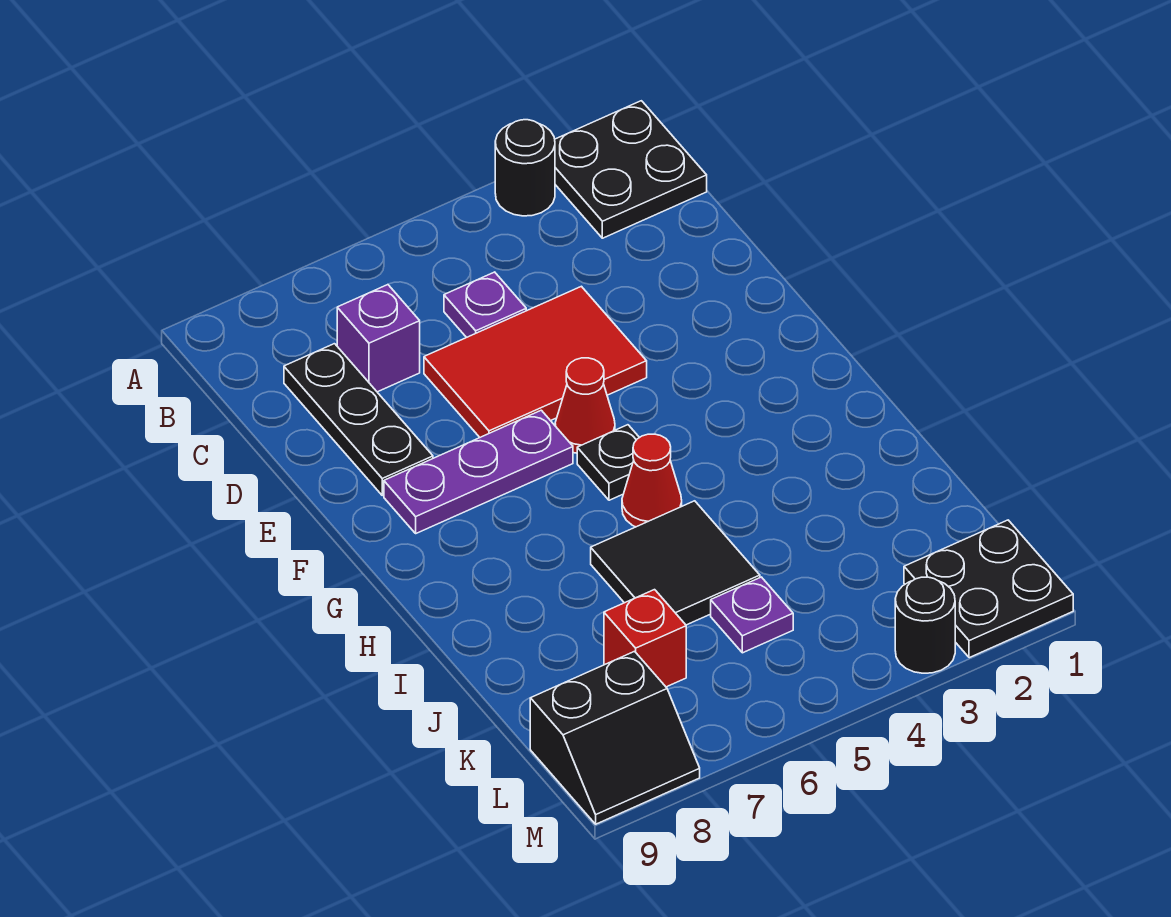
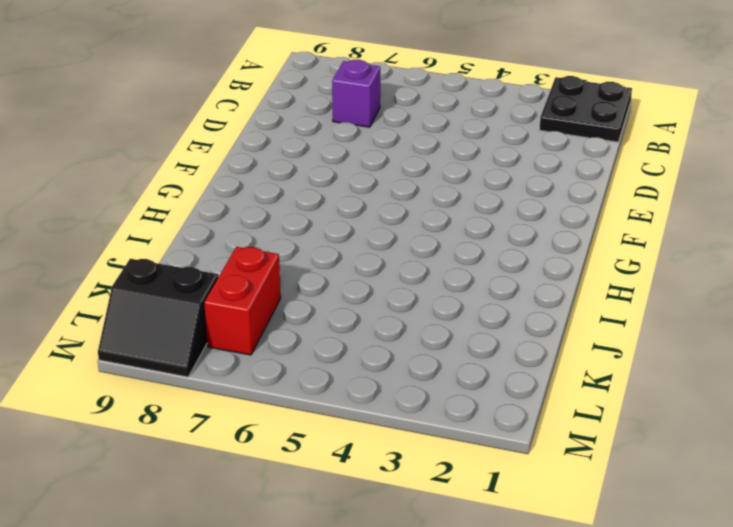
red 1x2 brick [204,247,281,355] -> red 1x1 brick [604,590,686,687]
none -> black 1x1 round brick [495,120,555,216]
none -> purple 1x1 plate [444,272,526,338]
none -> black 1x3 plate [284,344,433,495]

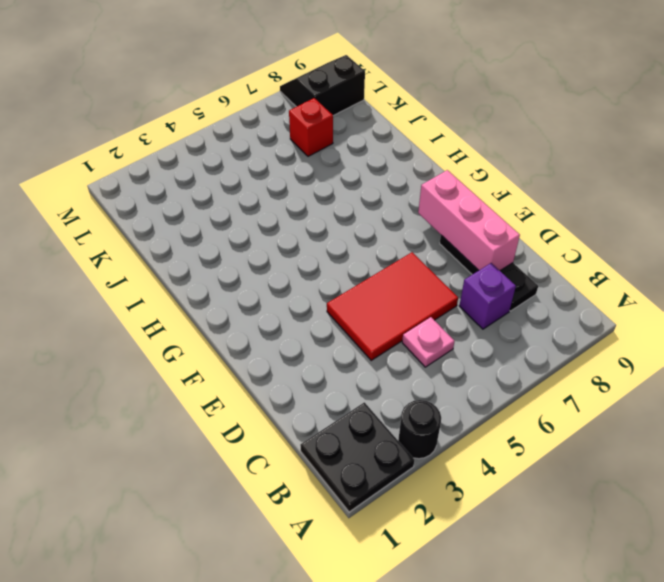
pink 1x1 plate [402,317,455,367] -> purple 1x1 plate [444,272,526,338]
pink 1x3 brick [418,170,520,271] -> none
none -> red 1x1 cone [555,358,615,453]
none -> purple 1x3 plate [384,410,573,533]
none -> black 1x1 plate [577,425,639,500]

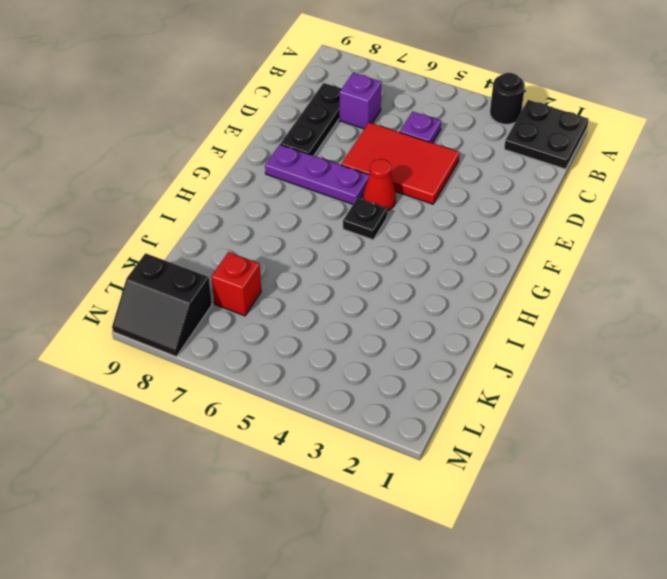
none -> red 1x1 cone [622,434,682,527]
none -> black 2x2 tile [591,501,760,625]
none -> purple 1x1 plate [711,577,793,653]

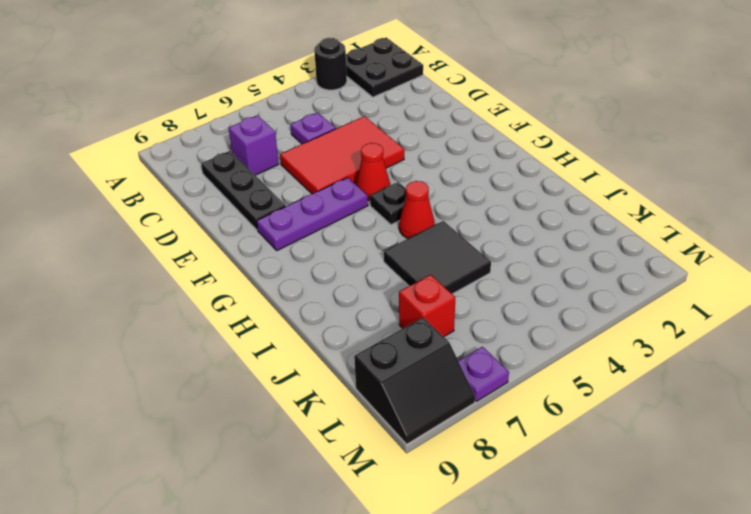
purple 1x1 plate [458,347,509,401] -> purple 1x1 plate moved to [711,577,793,653]
none -> black 2x2 plate [904,520,1073,658]
none -> black 1x1 round brick [895,577,955,673]

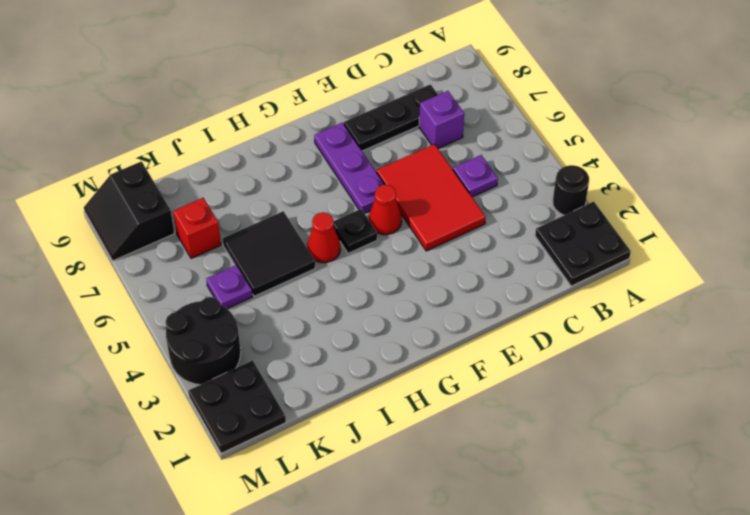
black 2x2 round brick [166,297,241,385] -> black 1x1 round brick [895,577,955,673]

